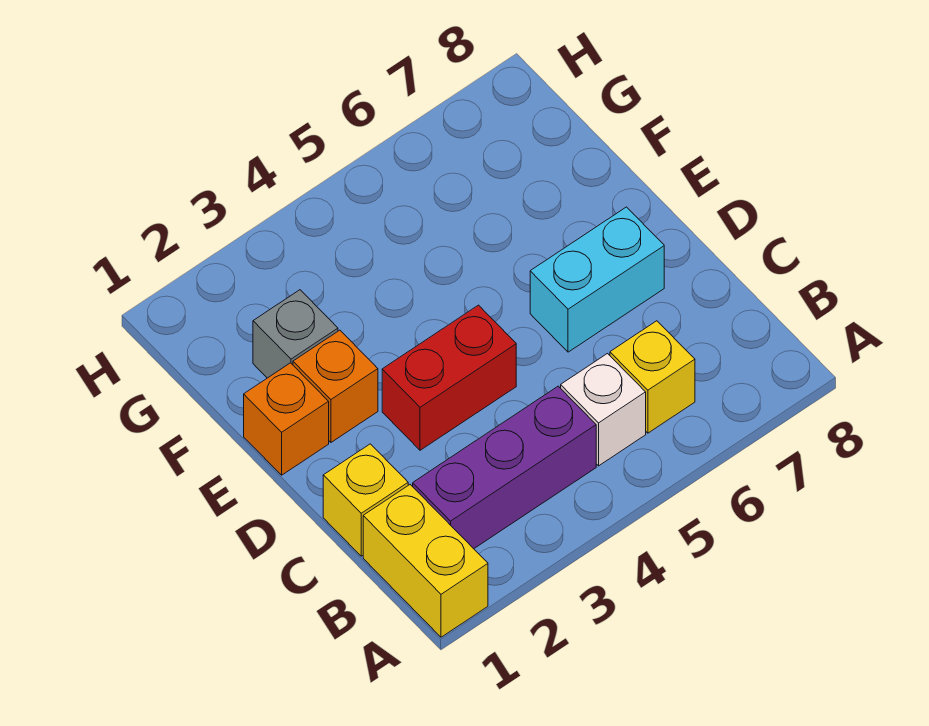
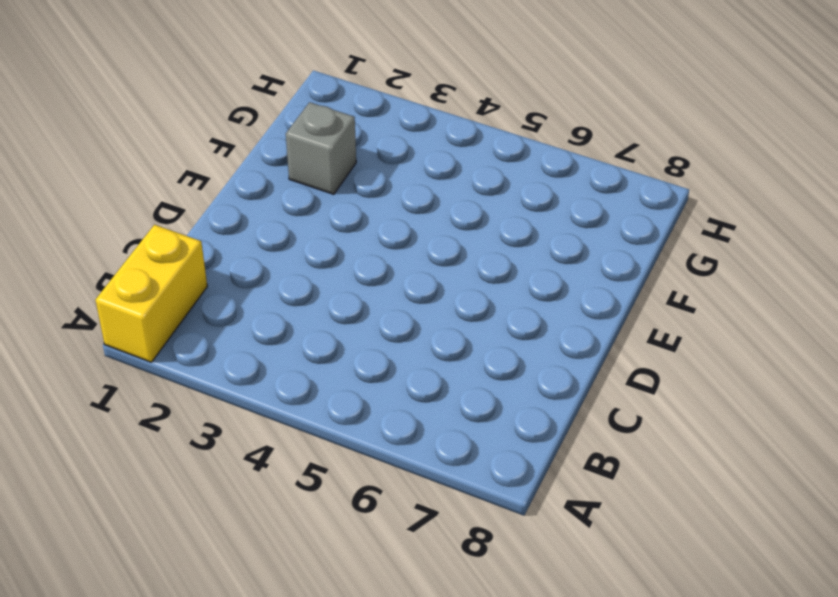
none -> purple 1x3 brick [413,386,596,549]
none -> white 1x1 brick [561,354,646,466]

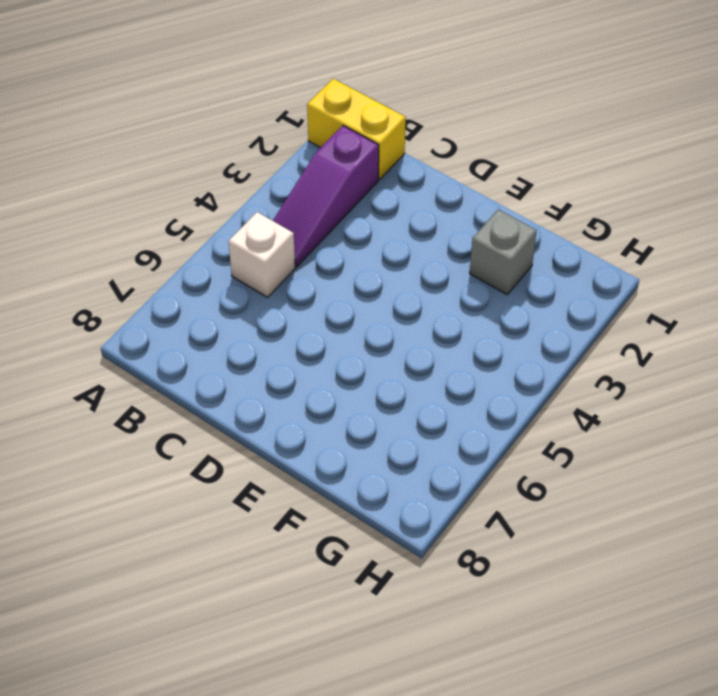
purple 1x3 slope [273,126,379,267] -> purple 1x3 brick [413,386,596,549]
none -> yellow 1x1 brick [610,321,695,433]
none -> yellow 1x1 brick [323,444,408,556]

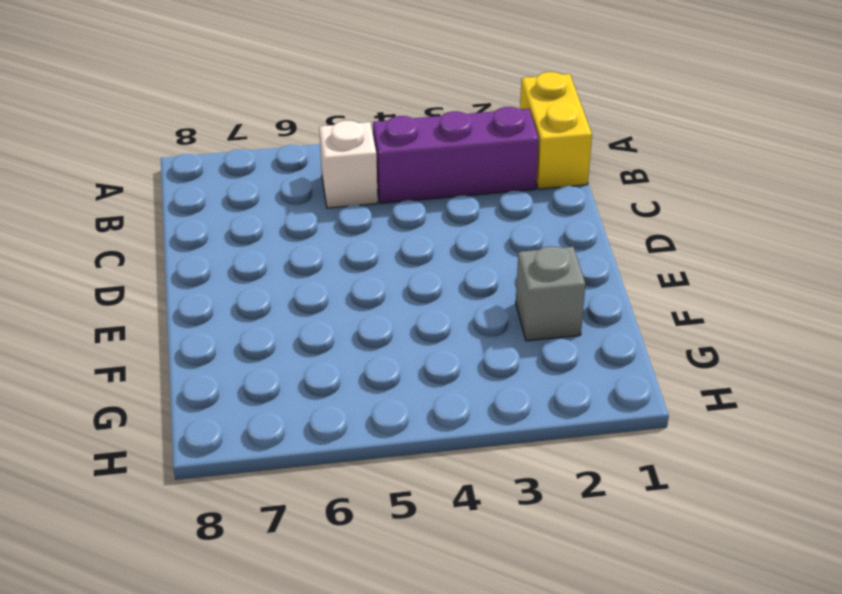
none -> yellow 1x1 brick [610,321,695,433]
none -> yellow 1x1 brick [323,444,408,556]

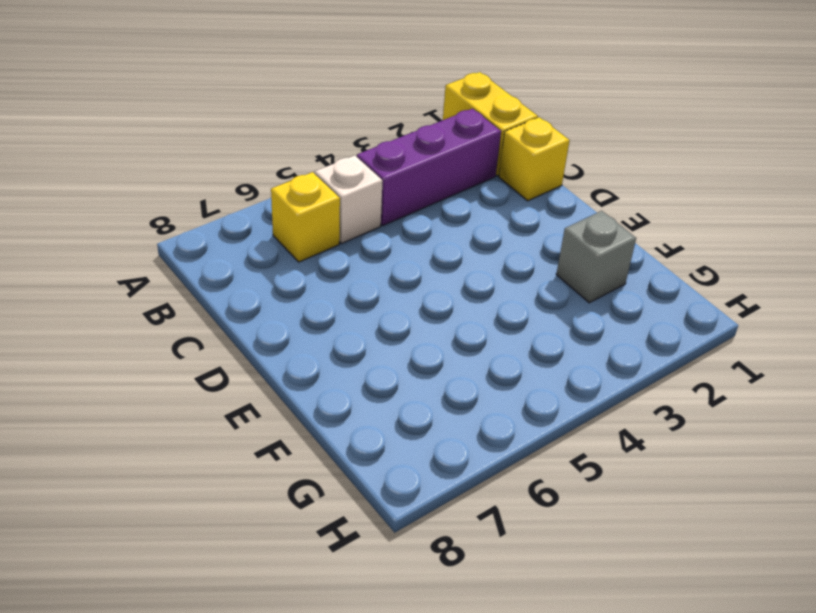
none -> red 1x2 brick [382,305,516,450]
none -> cyan 1x2 brick [530,207,664,352]

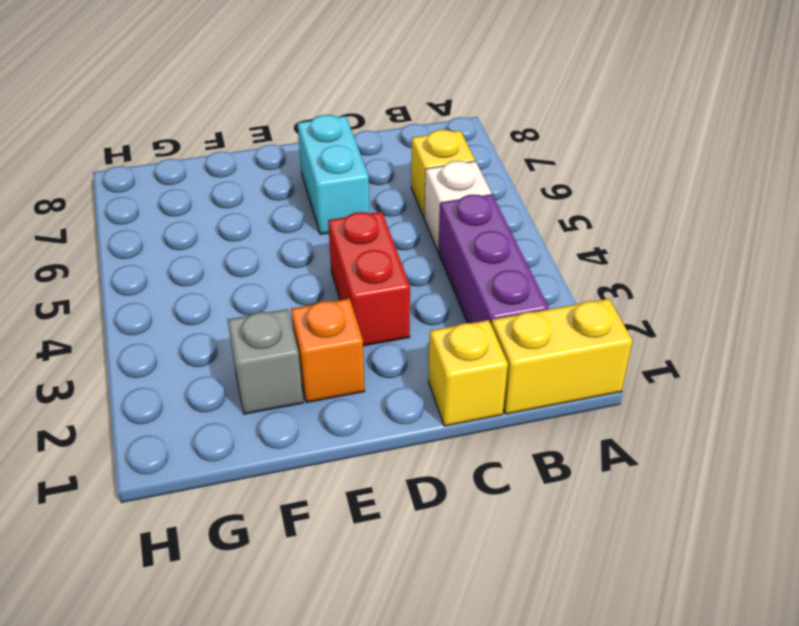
none -> orange 1x1 brick [244,363,329,475]

